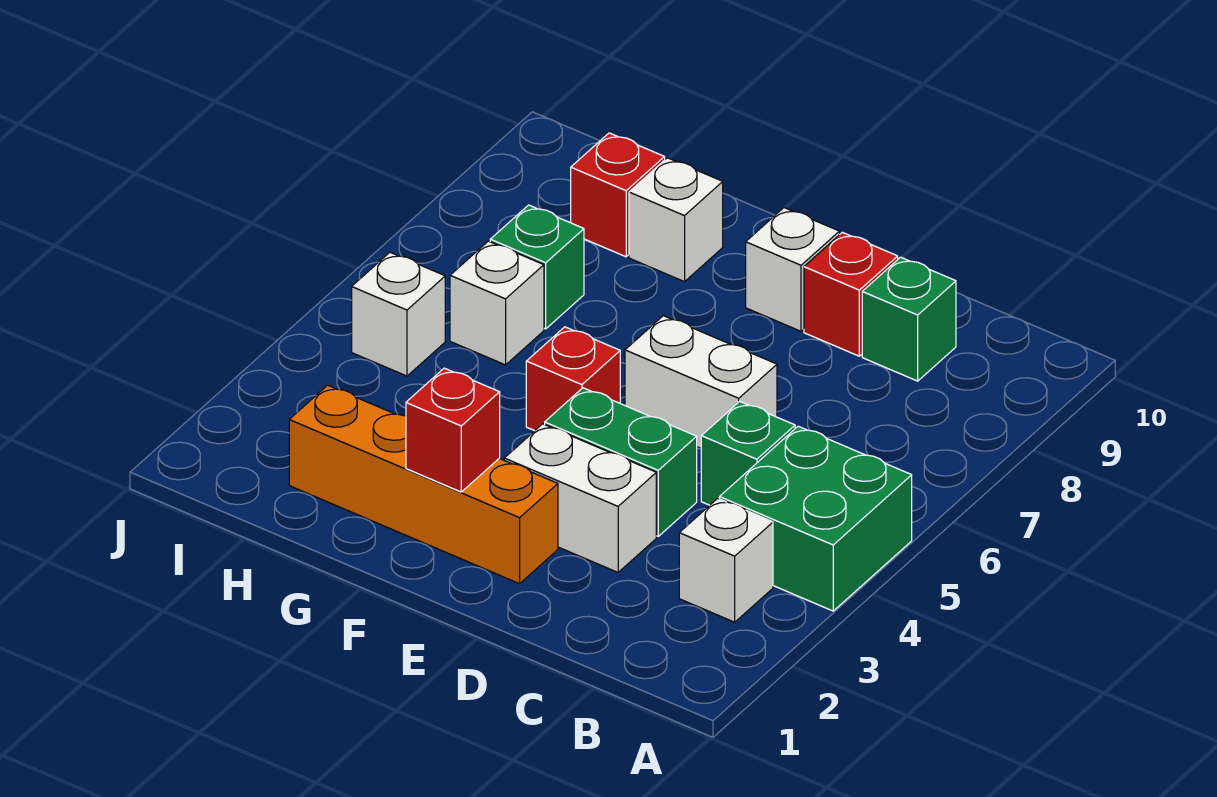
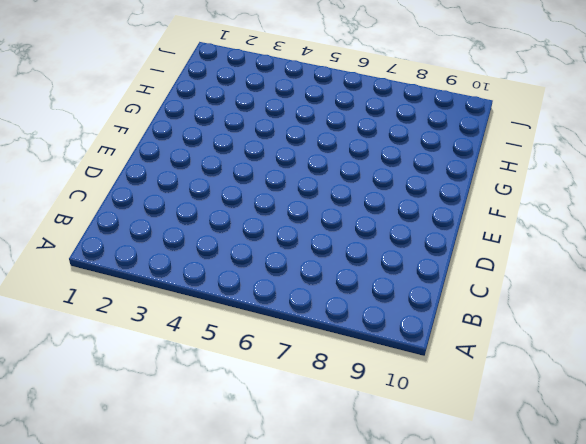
none -> green 2x2 brick [719,426,912,611]
none -> white 1x1 brick [679,498,773,622]
none -> green 1x1 brick [701,402,795,505]

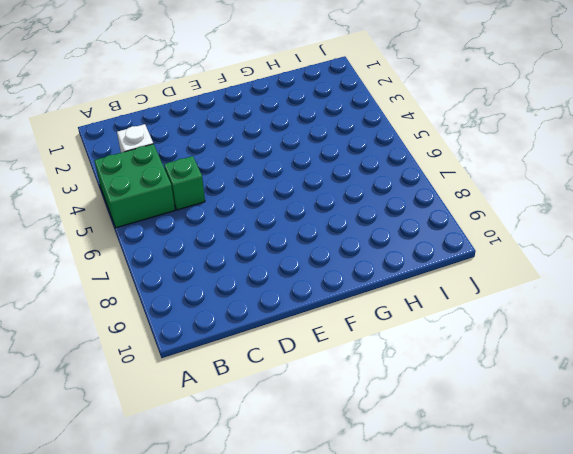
none -> green 1x1 brick [862,257,956,381]
none -> white 1x2 brick [504,424,656,572]
none -> green 1x2 brick [545,388,697,536]

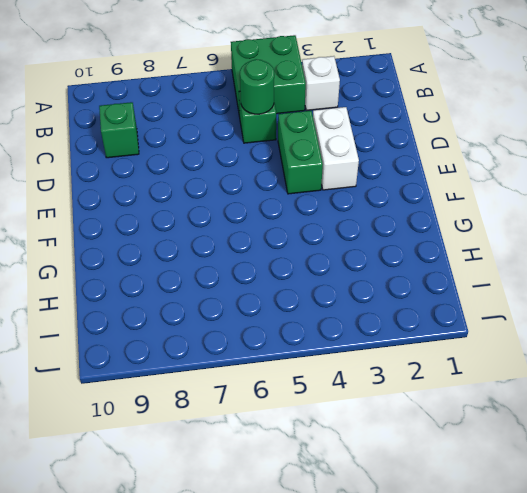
green 1x1 round brick [240,59,274,114] -> none
none -> white 1x2 brick [625,316,777,448]
none -> red 1x1 brick [804,232,898,356]
none -> orange 1x4 brick [289,385,558,584]

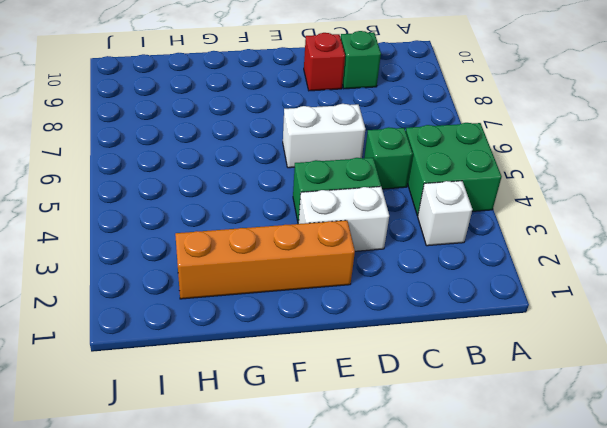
none -> white 1x1 brick [746,208,839,331]
none -> red 1x1 brick [526,327,620,431]
none -> white 1x1 brick [629,158,723,282]

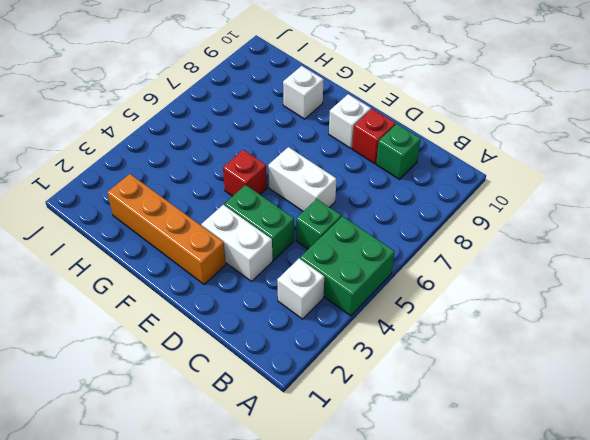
none -> white 1x1 brick [450,241,544,365]
none -> green 1x1 brick [490,205,584,329]
none -> red 1x1 brick [571,133,665,257]

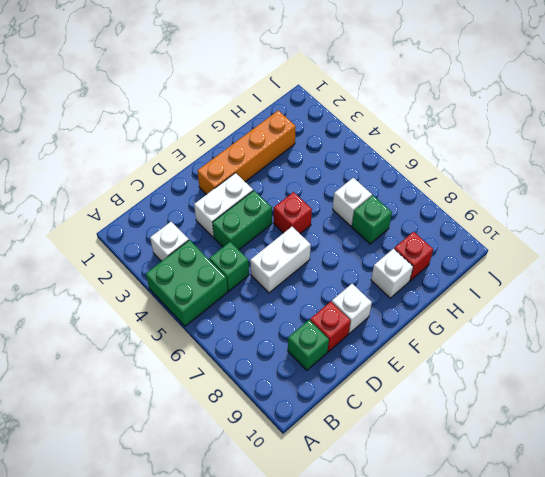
none -> white 1x1 brick [352,252,445,376]
none -> red 1x1 brick [406,368,500,492]

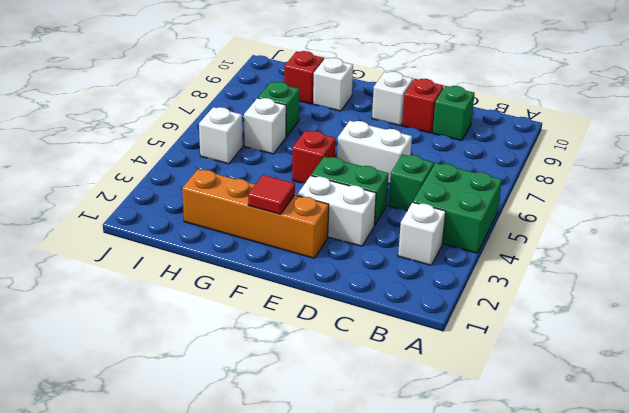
red 1x1 tile [248,175,295,214] -> red 1x1 brick [406,368,500,492]

